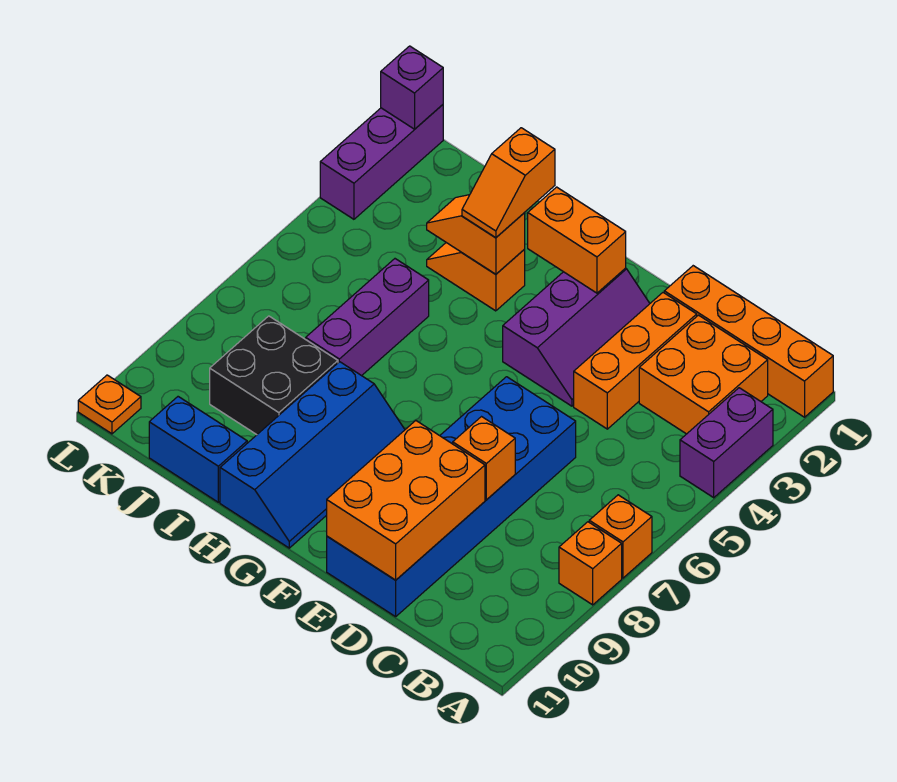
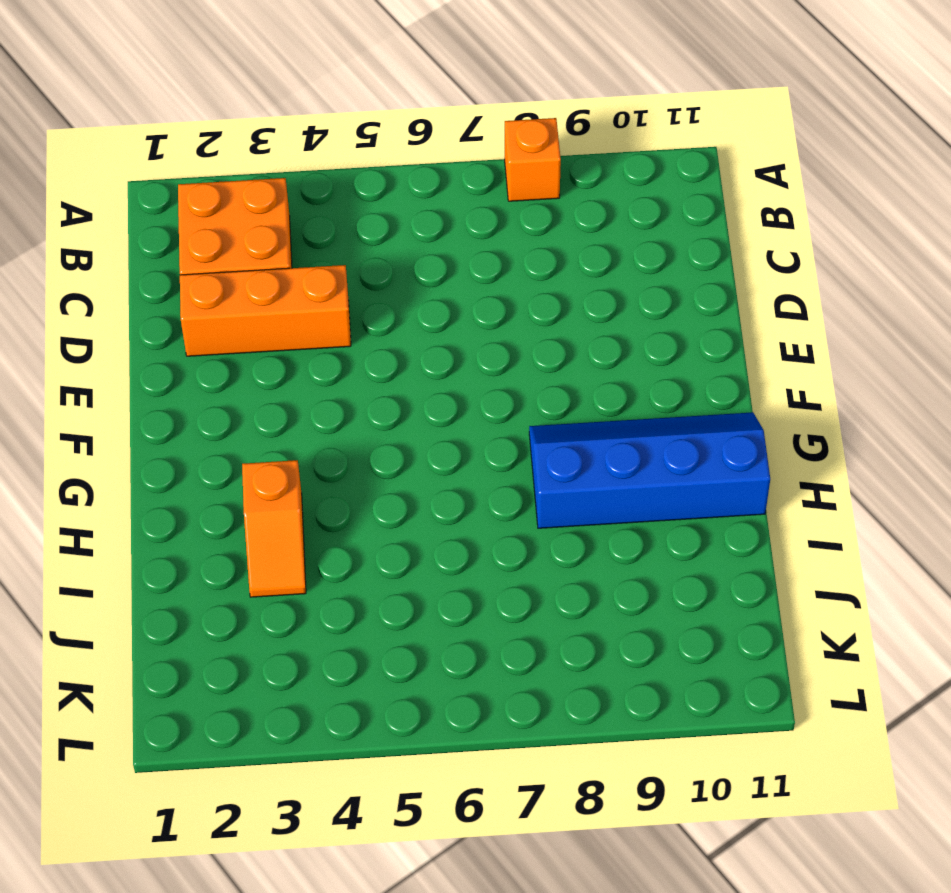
none -> orange 1x4 brick [664,266,833,417]
none -> purple 1x2 brick [680,388,773,498]
none -> orange 1x1 brick [589,495,652,578]

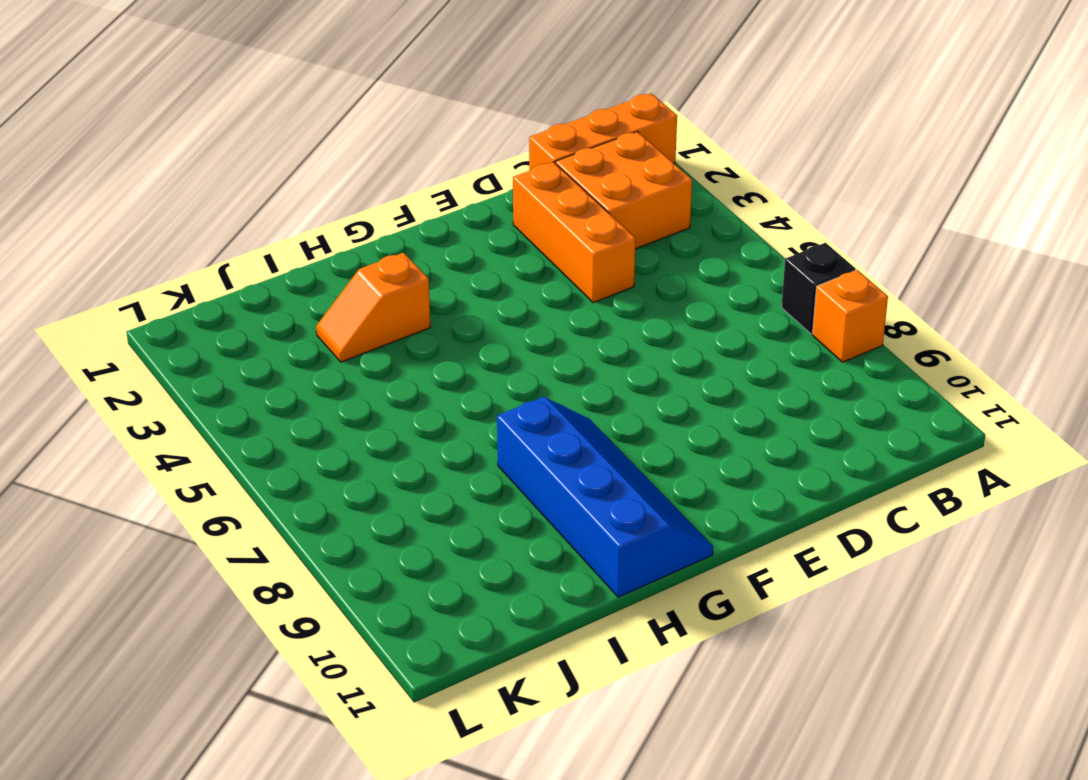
orange 1x3 brick [529,93,677,171] -> orange 1x4 brick [664,266,833,417]
black 1x1 brick [782,243,856,334] -> orange 1x1 brick [589,495,652,578]
none -> purple 1x2 brick [680,388,773,498]
none -> blue 2x6 brick [327,377,576,617]
none -> purple 2x3 slope [503,268,650,406]

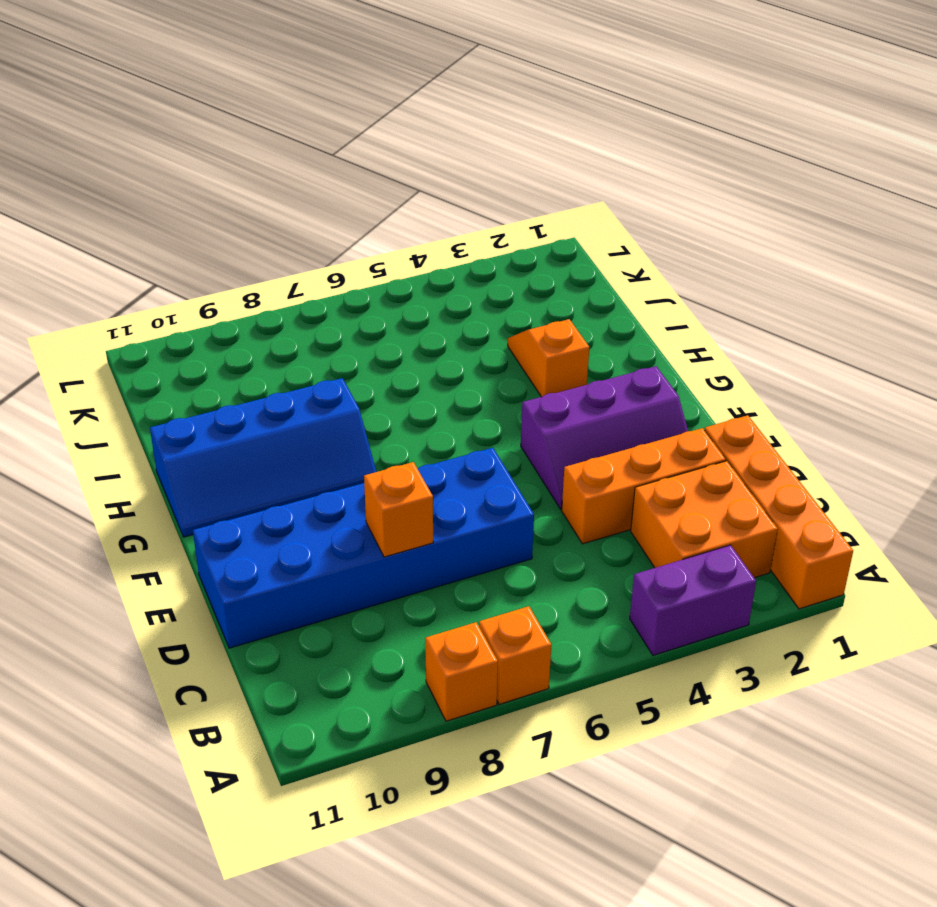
none -> purple 1x3 brick [306,259,429,376]
none -> black 2x2 brick [210,316,338,435]
none -> blue 1x2 brick [149,397,247,502]

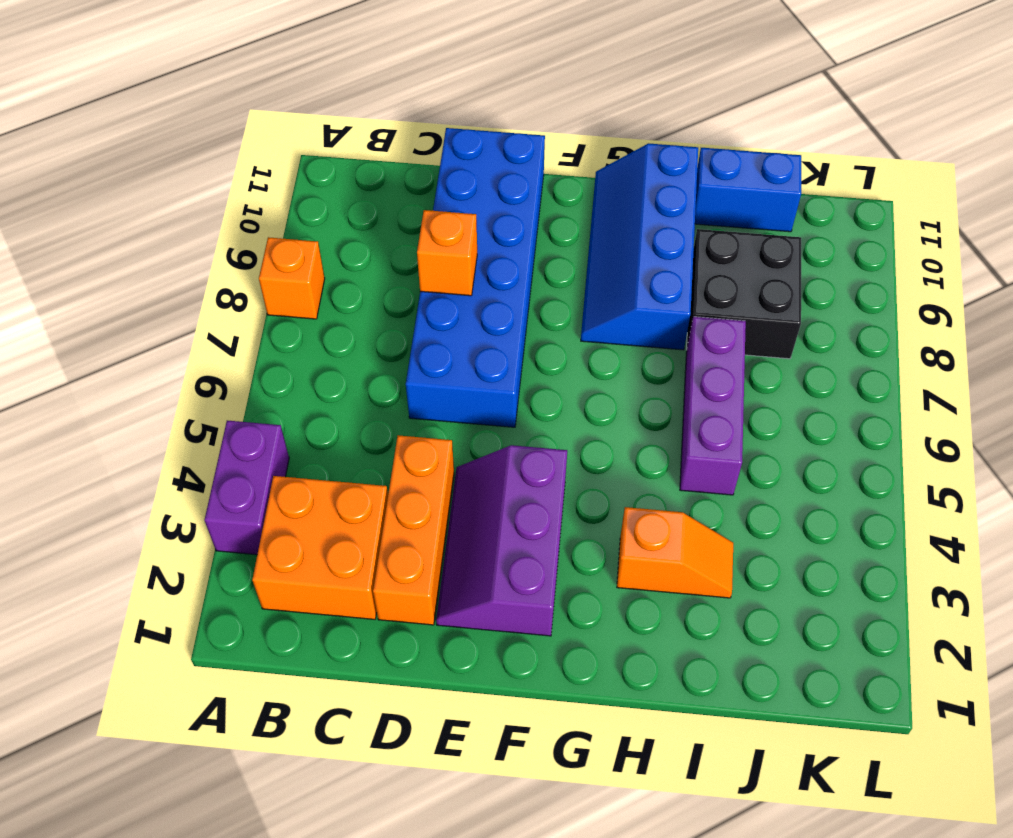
none -> orange 1x4 brick [664,266,833,417]
none -> orange 1x1 brick [589,495,652,578]
none -> purple 1x3 brick [320,105,443,219]

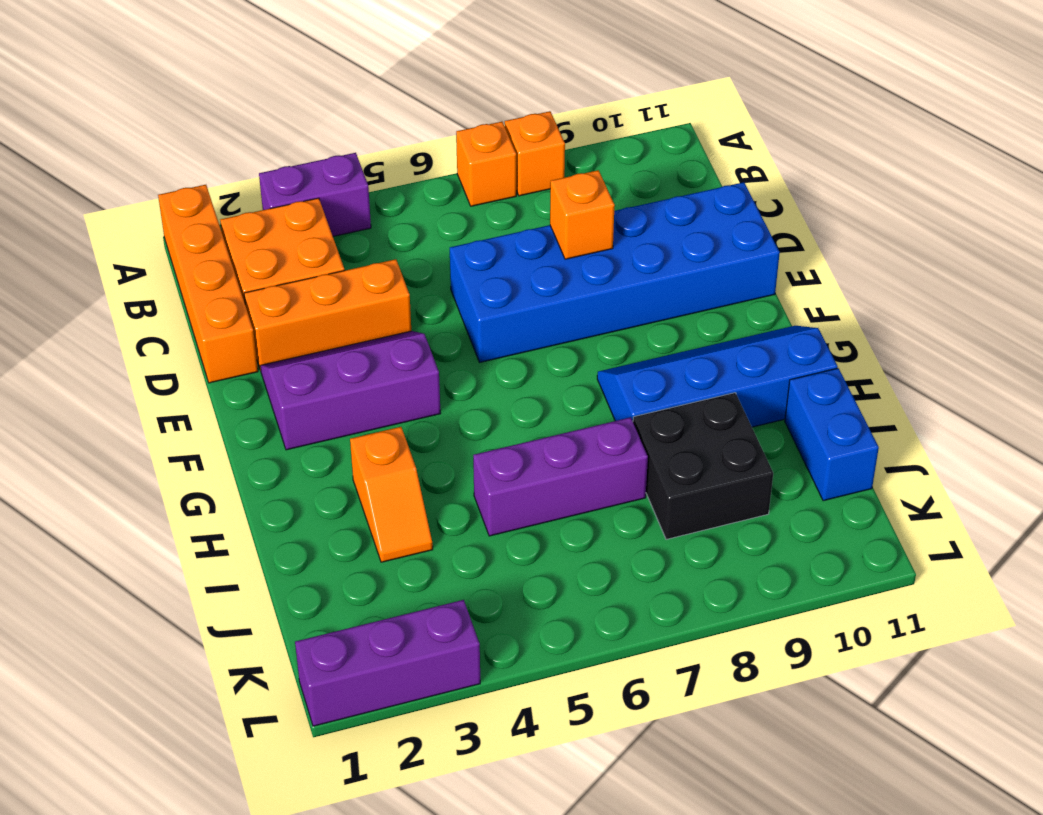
none -> orange 1x1 plate [78,375,141,434]
none -> orange 2x3 brick [327,421,485,580]
none -> orange 1x2 brick [528,187,626,293]

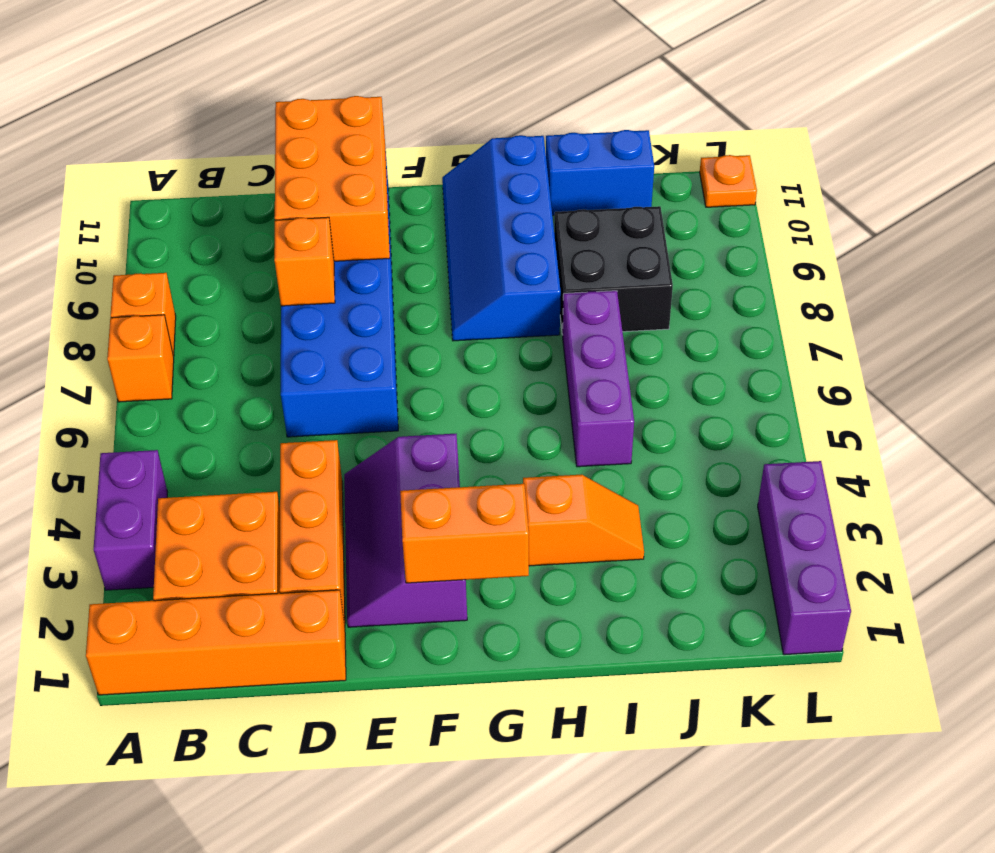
none -> orange 1x2 slope [427,195,525,274]
none -> purple 1x1 brick [381,46,443,129]
none -> orange 1x2 slope [462,128,555,238]

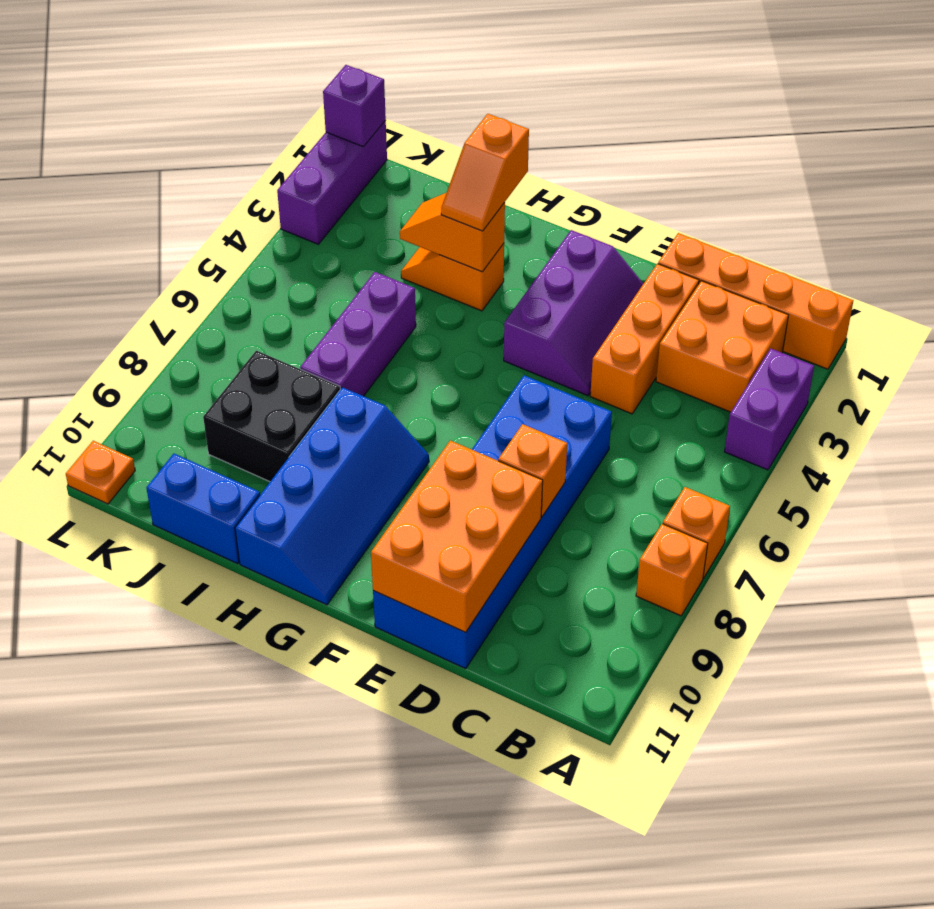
none -> orange 1x2 brick [528,187,626,293]

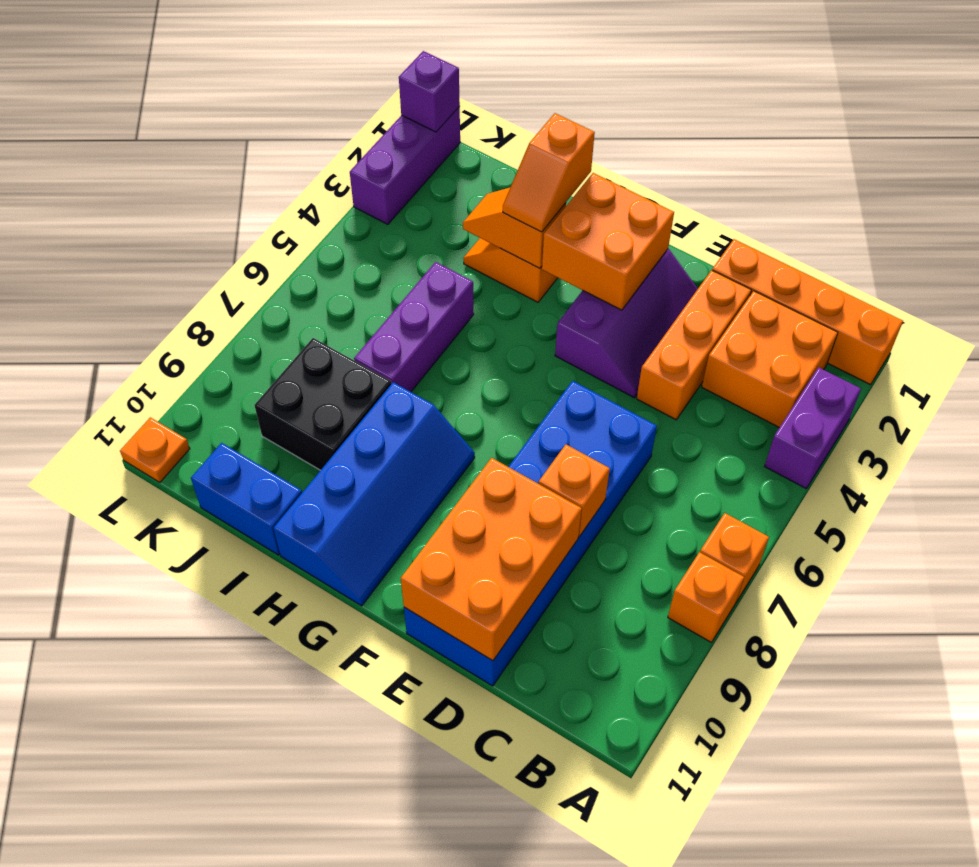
orange 2x2 brick [542,173,674,310] -> orange 1x2 brick [528,187,626,293]

